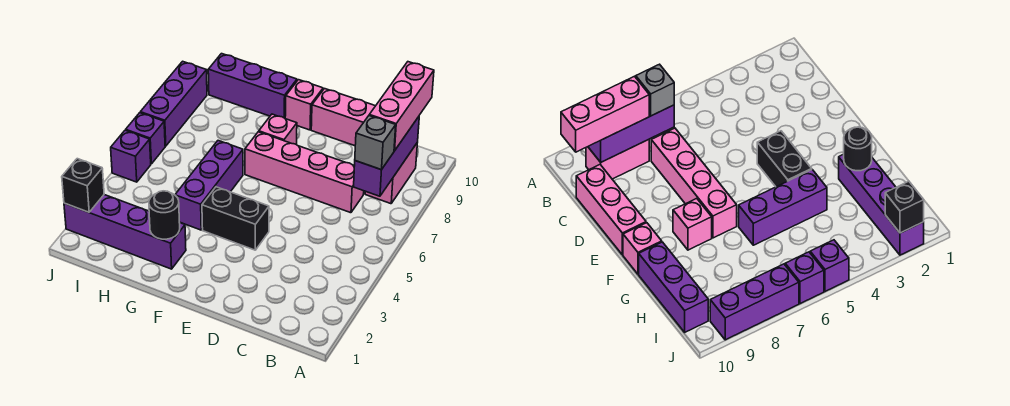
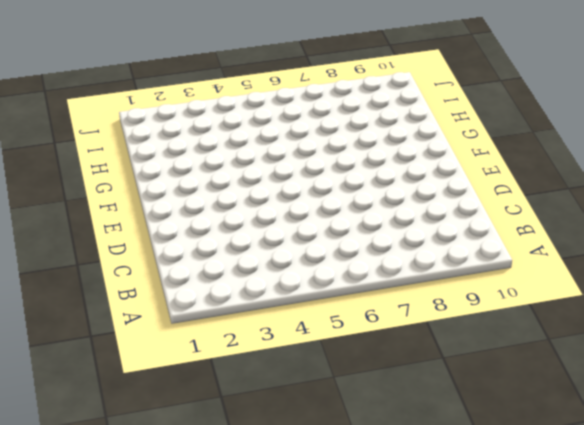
none -> pink 1x2 brick [365,142,418,204]
none -> pink 1x4 brick [245,132,364,213]
none -> pink 1x3 brick [311,89,375,146]

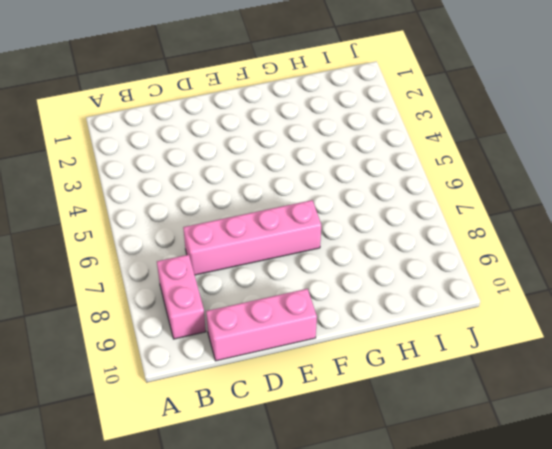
none -> black 1x2 brick [202,187,269,250]
none -> pink 1x1 brick [259,114,297,145]
none -> pink 1x1 brick [285,80,323,130]

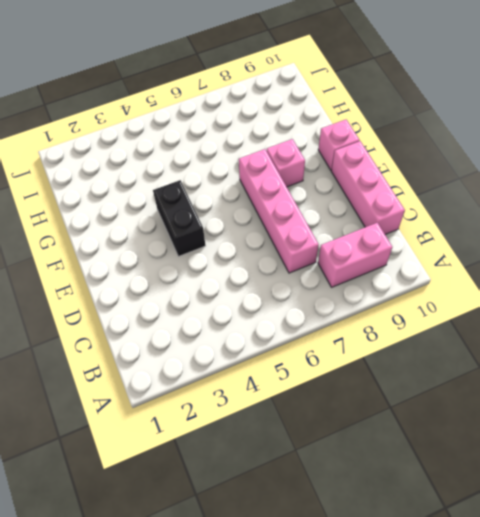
none -> purple 1x4 brick [64,195,186,269]
none -> purple 1x3 brick [175,141,243,230]
none -> purple 1x3 brick [208,54,297,118]

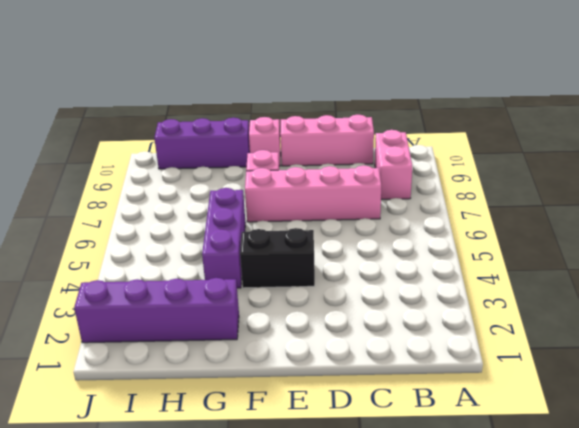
none -> purple 1x1 brick [111,130,151,182]
none -> purple 1x1 brick [126,113,165,164]
none -> purple 1x3 brick [140,61,207,146]

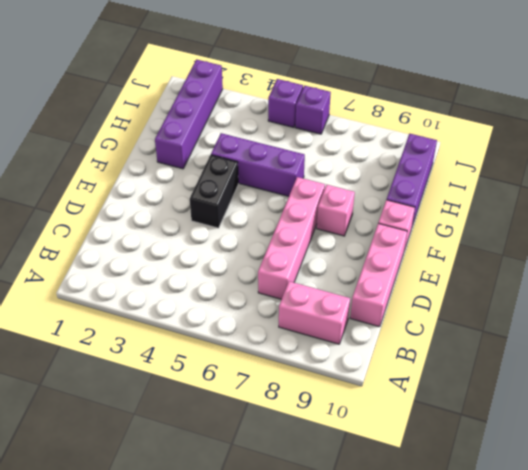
none -> purple 1x3 brick [140,61,207,146]
none -> purple 1x3 brick [354,117,419,196]
none -> black 1x1 round brick [149,191,180,239]

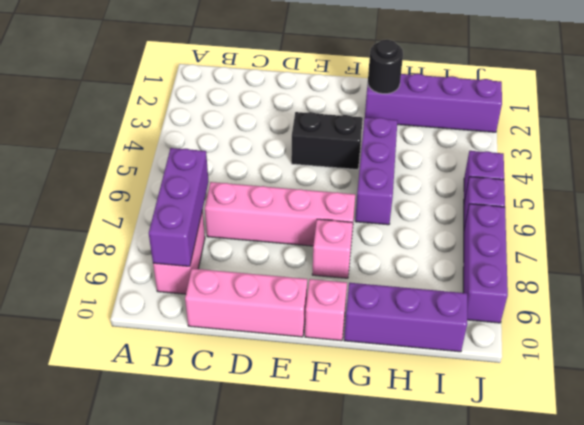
none -> black 1x1 brick [62,159,104,212]
none -> grey 1x1 brick [355,116,396,170]
none -> pink 1x3 brick [369,62,434,151]

